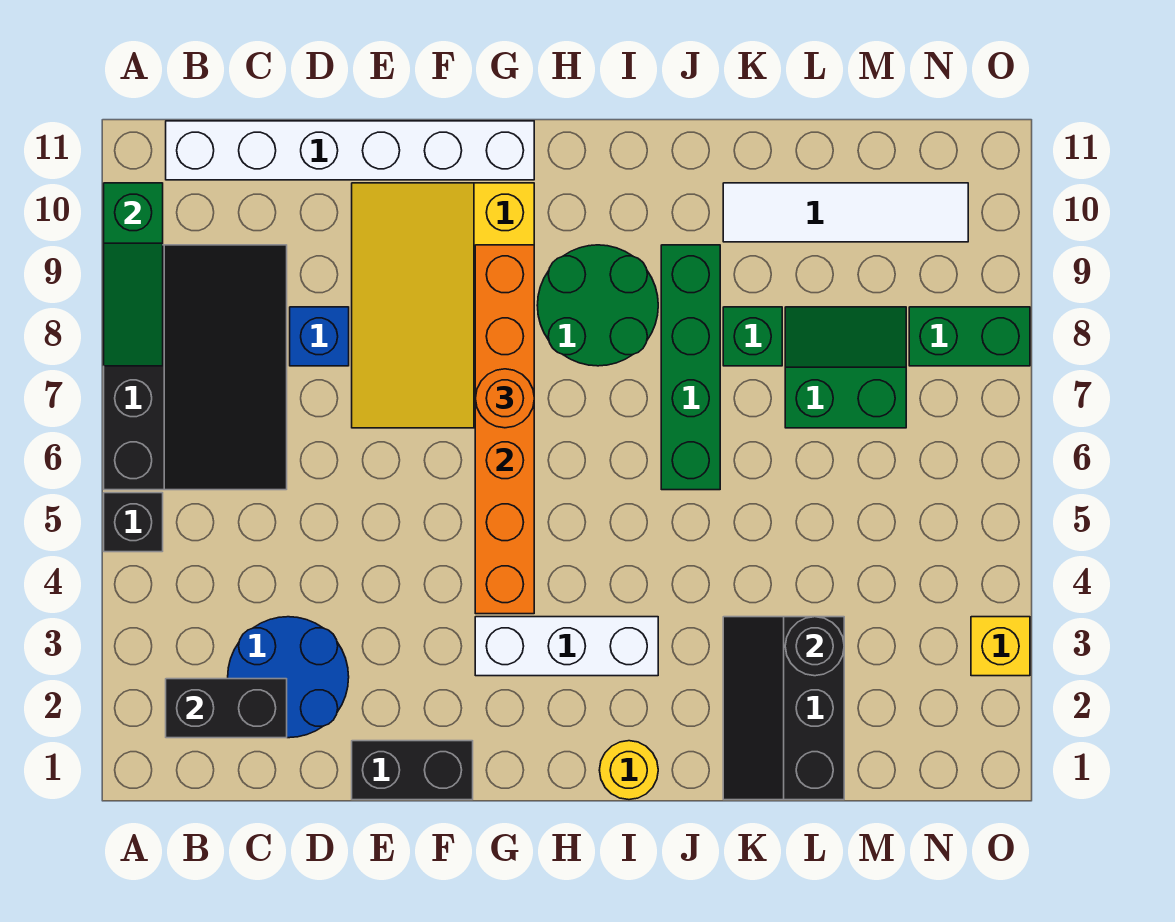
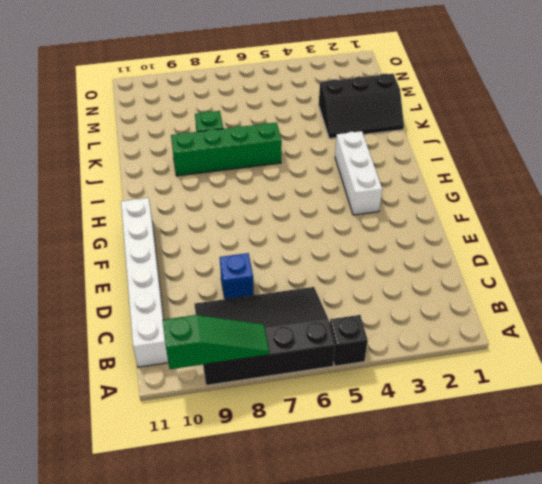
none -> blue 2x2 round brick [228,617,349,738]
none -> black 1x2 brick [352,741,473,800]
none -> yellow 3x4 slope [352,183,534,428]

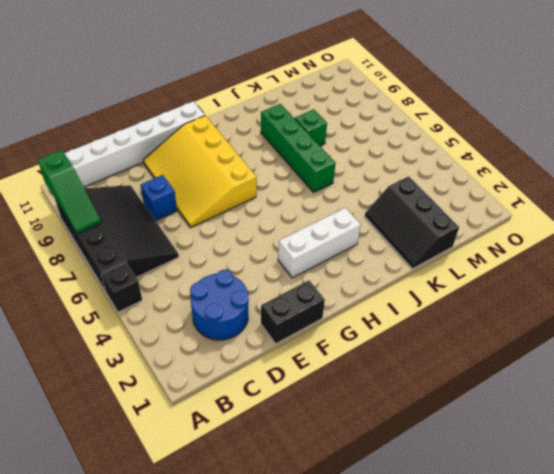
none -> green 2x2 round brick [537,245,658,366]
none -> yellow 1x1 round brick [599,741,658,800]
none -> white 1x4 tile [723,183,968,242]

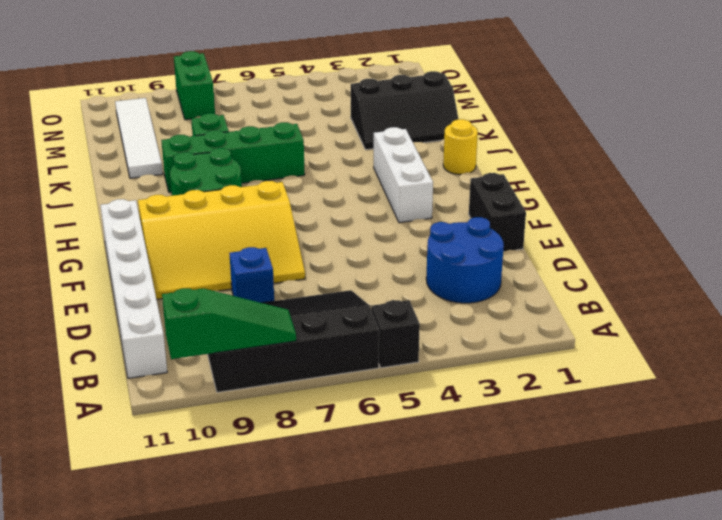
none -> green 2x2 slope [785,307,906,428]
none -> yellow 1x1 brick [971,617,1030,676]
none -> black 1x2 brick [166,679,287,738]

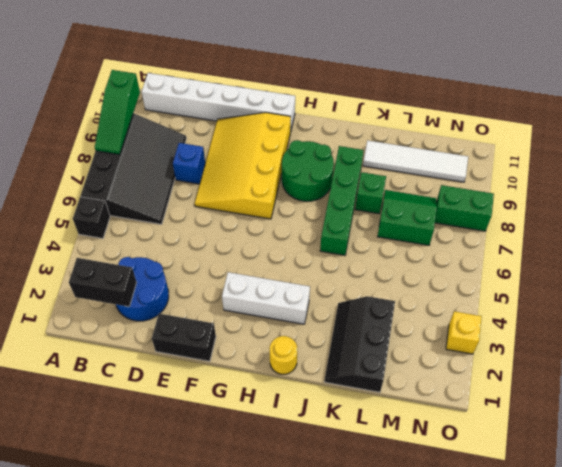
none -> orange 1x6 brick [475,245,534,614]
none -> black 1x1 round brick [785,617,844,676]
none -> orange 1x1 round brick [476,369,534,428]

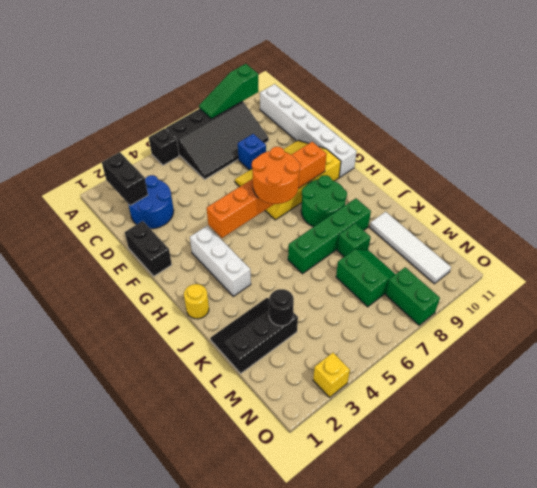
orange 2x2 round brick [252,147,300,204] -> orange 1x1 round brick [476,369,534,428]

